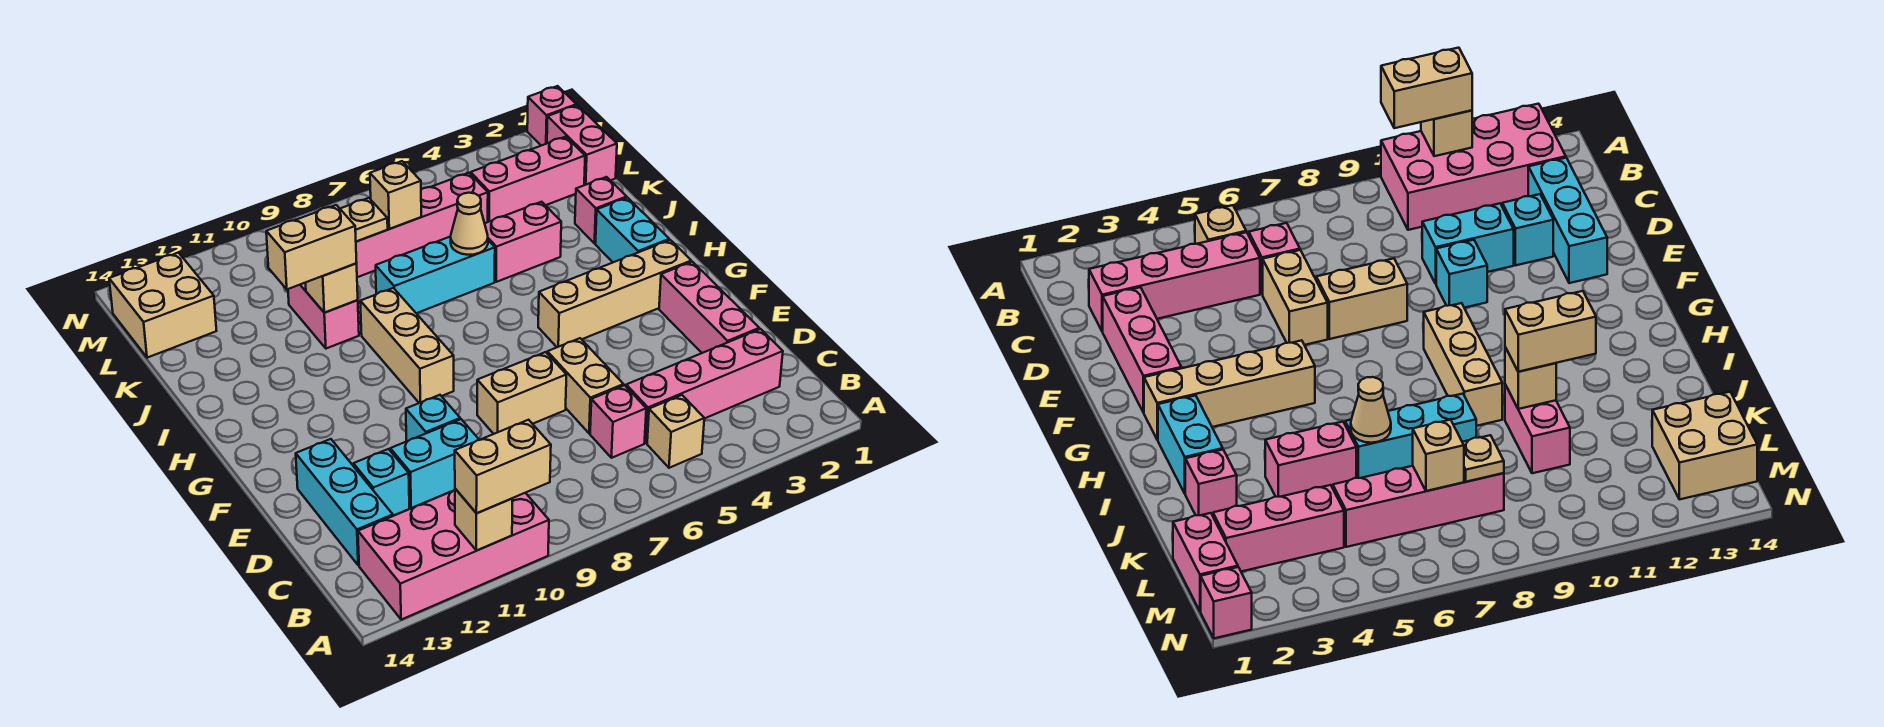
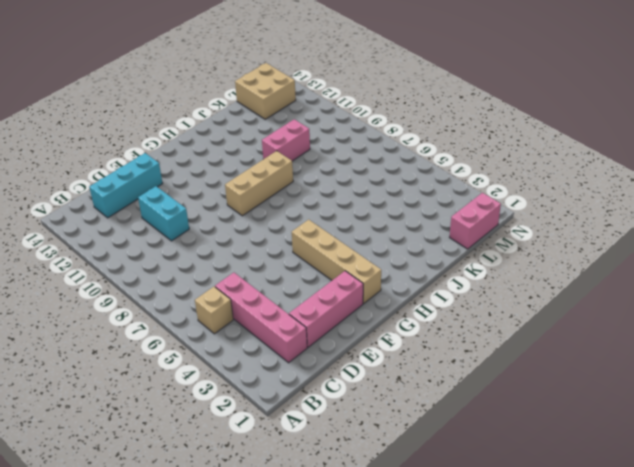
none -> pink 2x4 brick [358,490,549,620]
none -> pink 1x1 brick [590,385,646,458]
none -> tan 1x2 brick [547,338,624,433]
none -> cyan 1x1 brick [353,449,409,516]

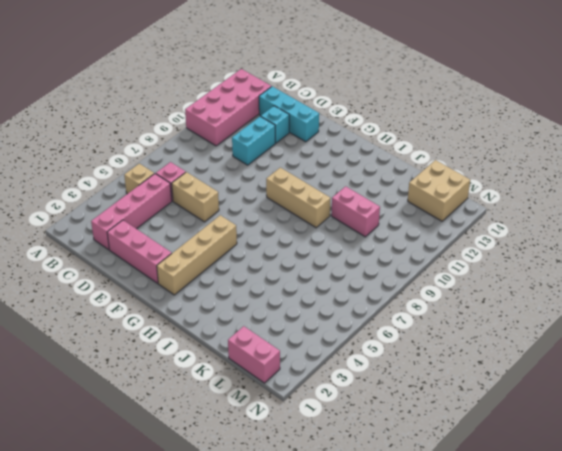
none -> tan 1x2 brick [477,352,566,434]
none -> cyan 1x1 brick [406,395,460,441]
none -> cyan 1x2 brick [595,198,669,262]
none -> pink 1x1 brick [575,177,627,244]

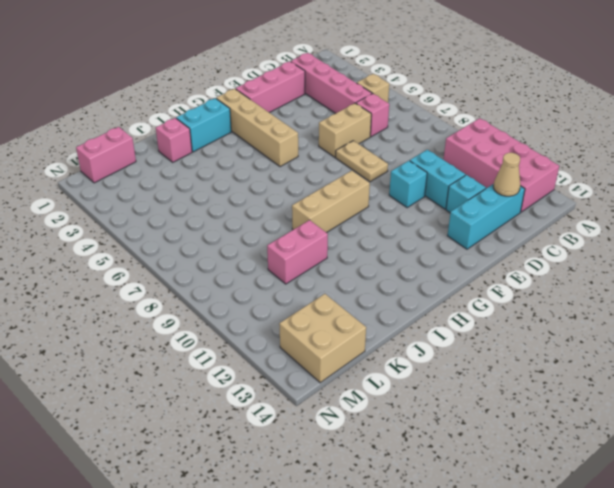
tan 1x1 cone [493,153,520,196] -> tan 1x1 cone moved to [451,193,488,255]
tan 1x2 plate [336,141,388,182] -> tan 1x2 brick [477,352,566,434]
none -> pink 1x2 brick [485,202,561,282]
none -> cyan 1x3 brick [376,236,495,313]
none -> pink 1x3 brick [471,137,585,222]
none -> pink 1x4 brick [356,173,488,277]

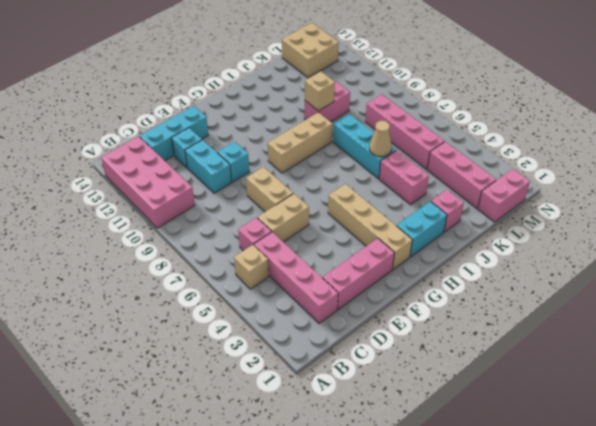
none -> pink 1x1 brick [527,86,577,146]
none -> tan 1x1 brick [455,489,513,550]
none -> tan 1x1 brick [370,161,421,229]
none -> tan 1x1 plate [340,198,388,242]

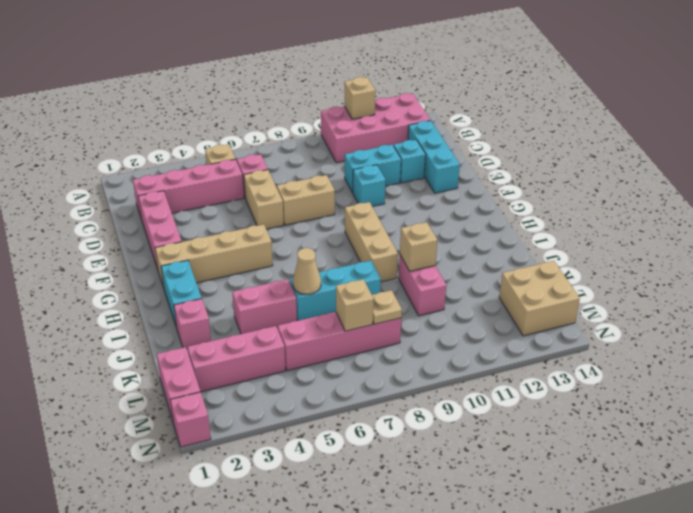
none -> tan 1x2 brick [455,420,551,513]
none -> tan 1x2 brick [266,205,357,289]

